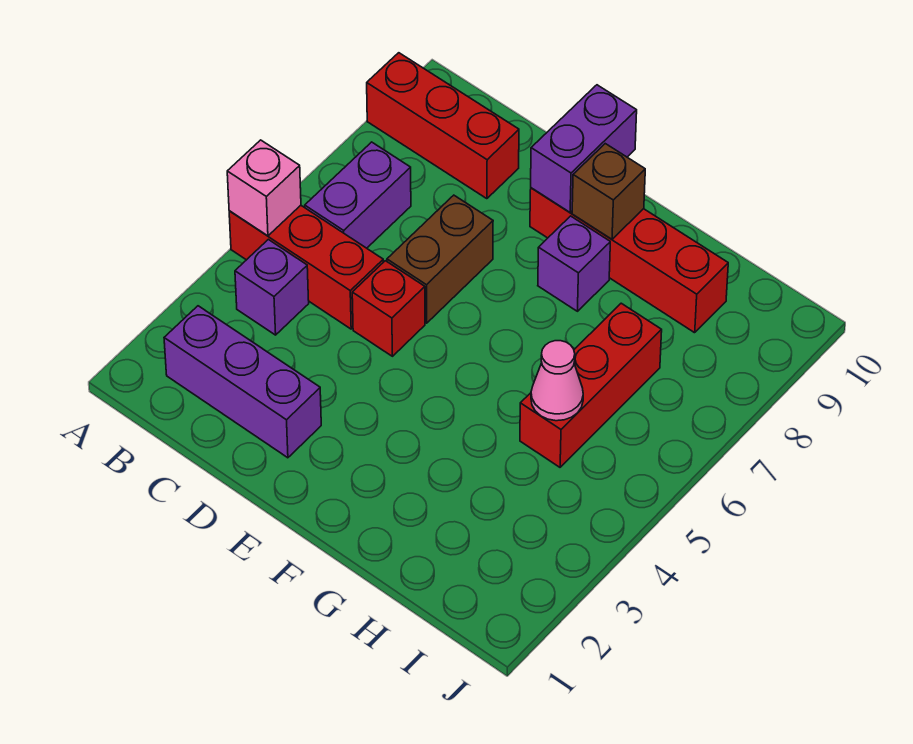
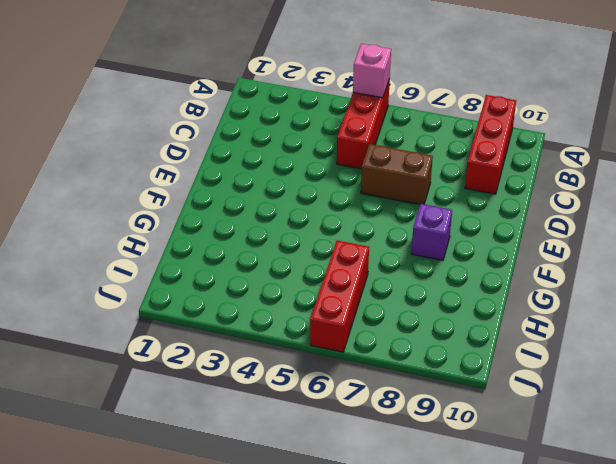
red 1x3 brick [310,240,369,352] -> red 1x3 brick turned to [520,303,662,467]
none -> purple 1x3 brick [164,306,321,458]
none -> purple 1x1 brick [235,239,309,335]
none -> purple 1x2 brick [305,142,411,248]

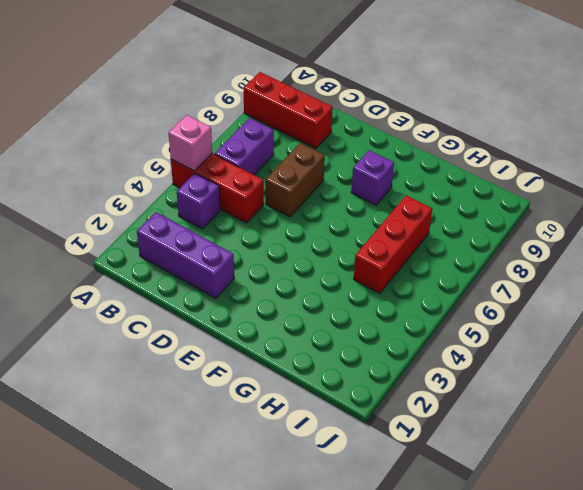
none -> red 1x1 brick [352,261,425,356]
none -> red 1x4 brick [530,188,728,333]
none -> purple 1x2 brick [531,85,637,212]

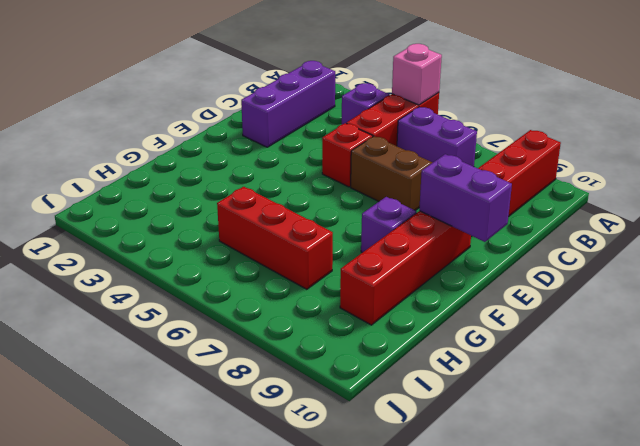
none -> brown 1x1 brick [572,144,645,239]
none -> pink 1x1 cone [531,341,583,421]

